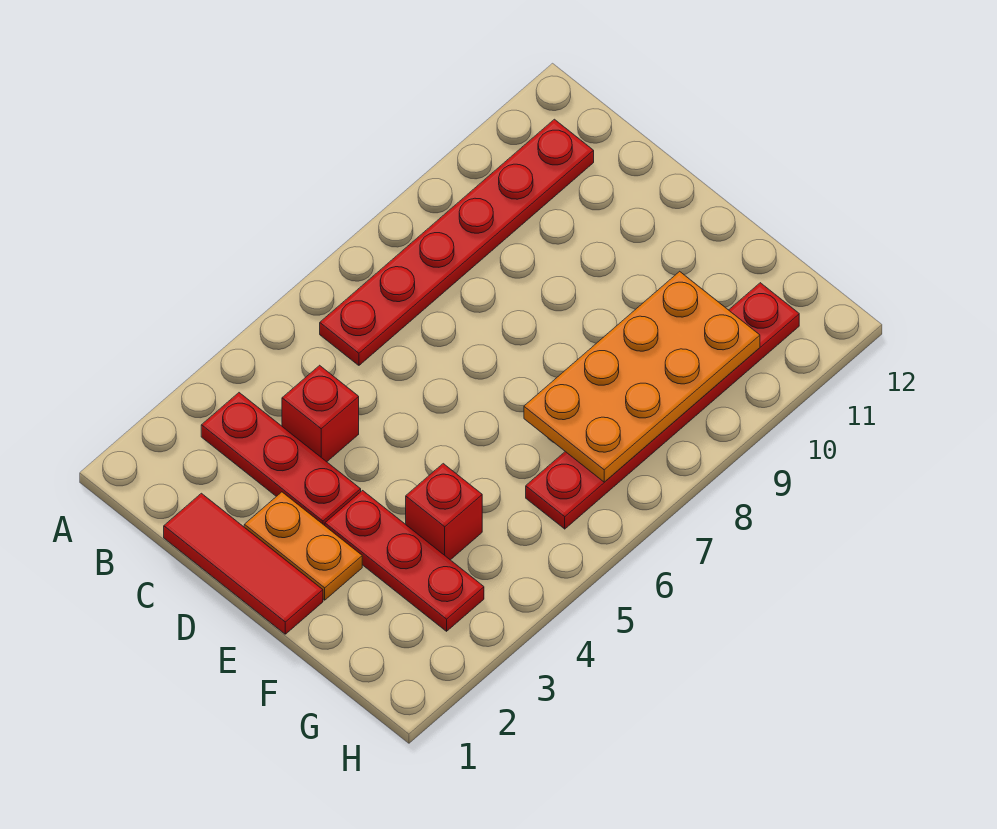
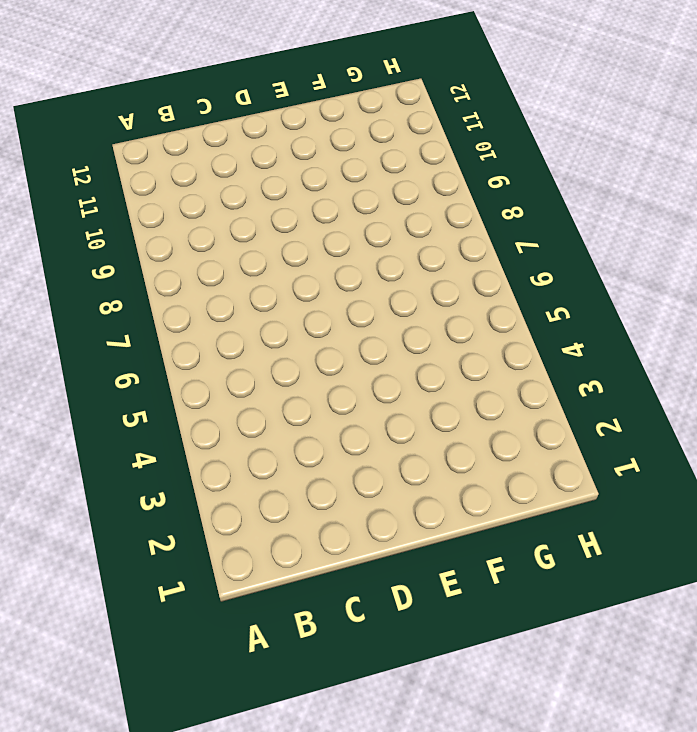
none -> red 1x3 plate [201,393,361,526]
none -> red 1x6 plate [320,119,594,365]

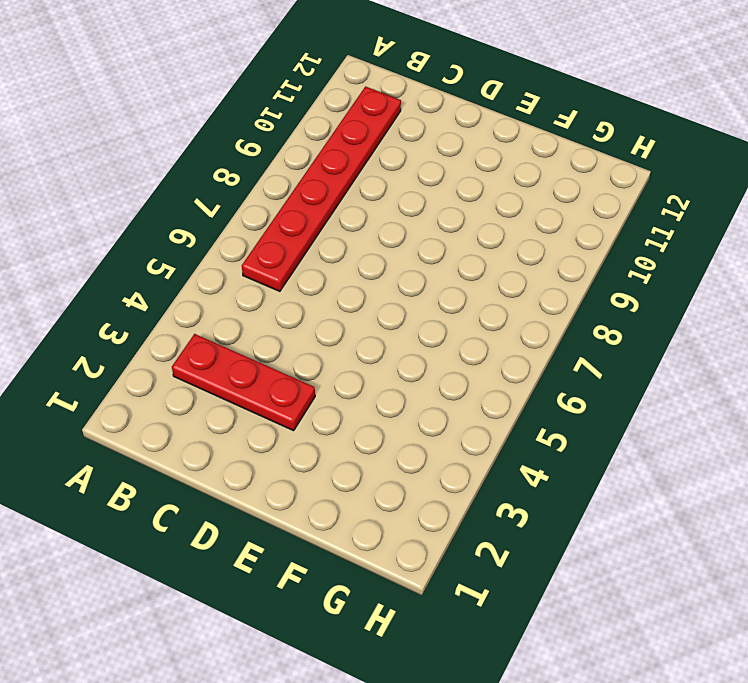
none -> red 1x3 tile [164,493,323,634]
none -> red 1x1 brick [282,365,359,462]

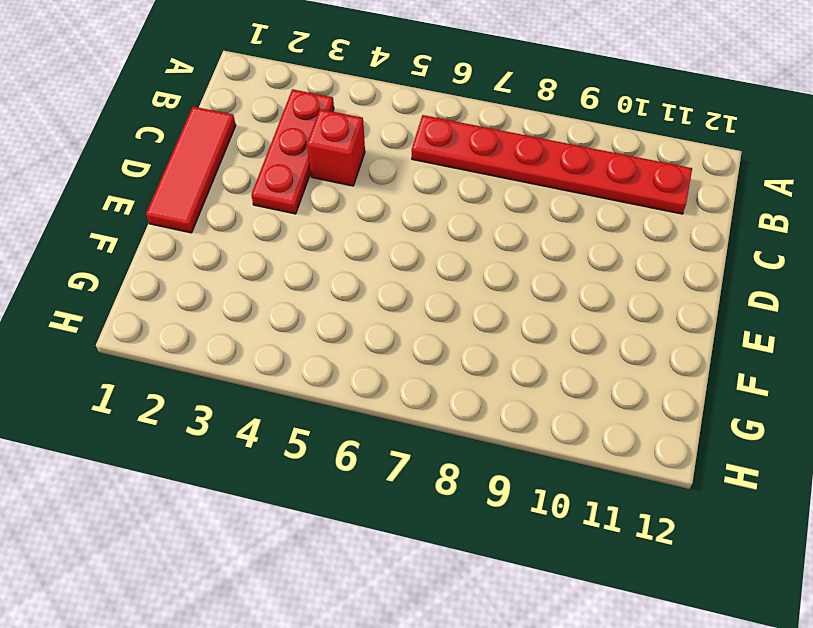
none -> orange 1x2 plate [244,492,362,600]
none -> red 1x3 plate [325,491,484,631]

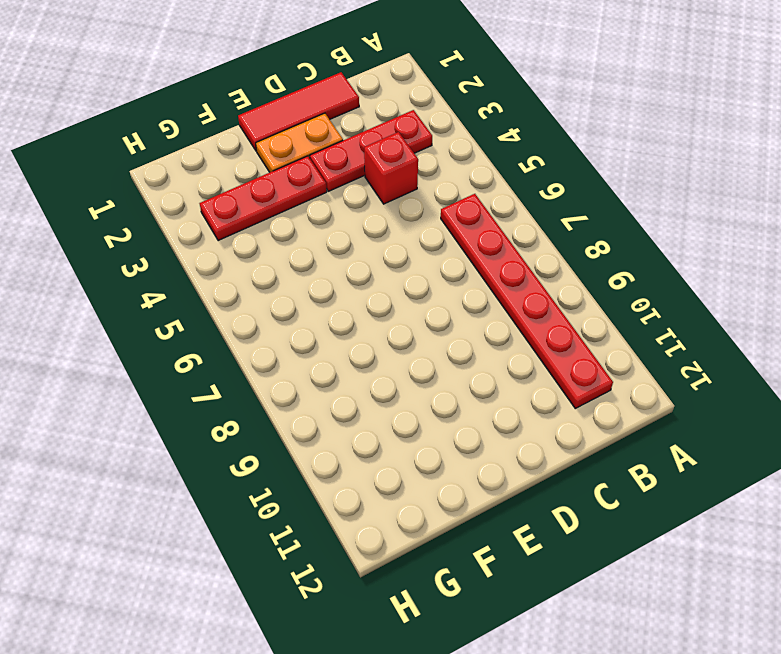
none -> red 1x1 brick [406,464,482,560]
none -> red 1x6 plate [526,283,799,529]

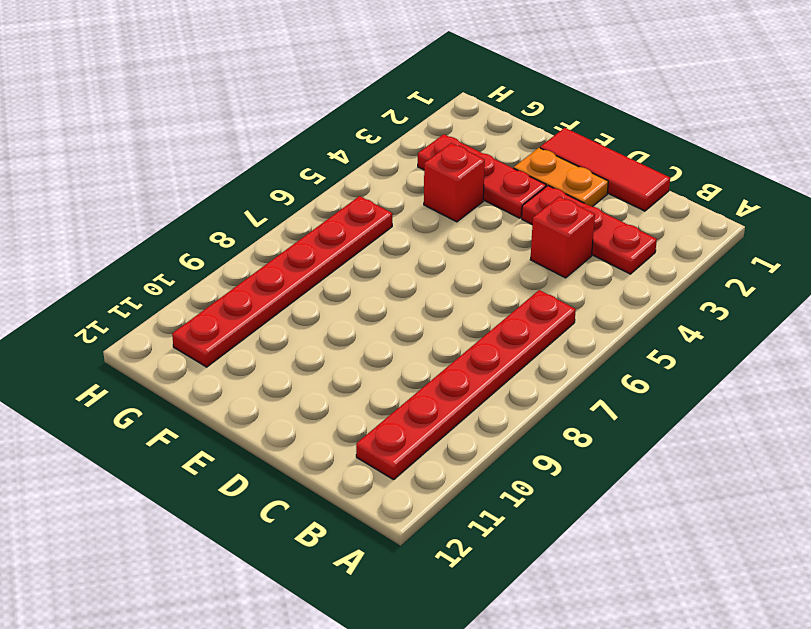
none -> orange 2x4 plate [524,271,760,482]

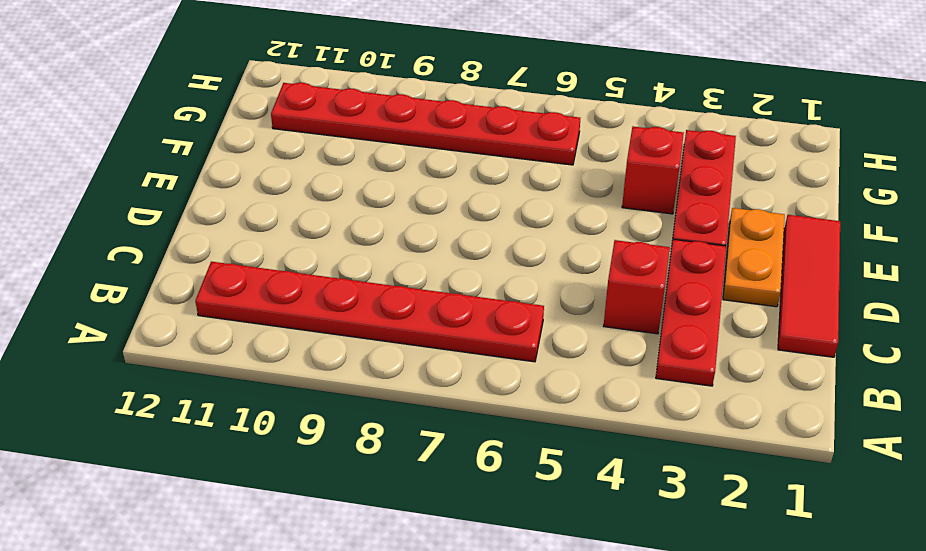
none -> orange 2x4 plate [524,271,760,482]

